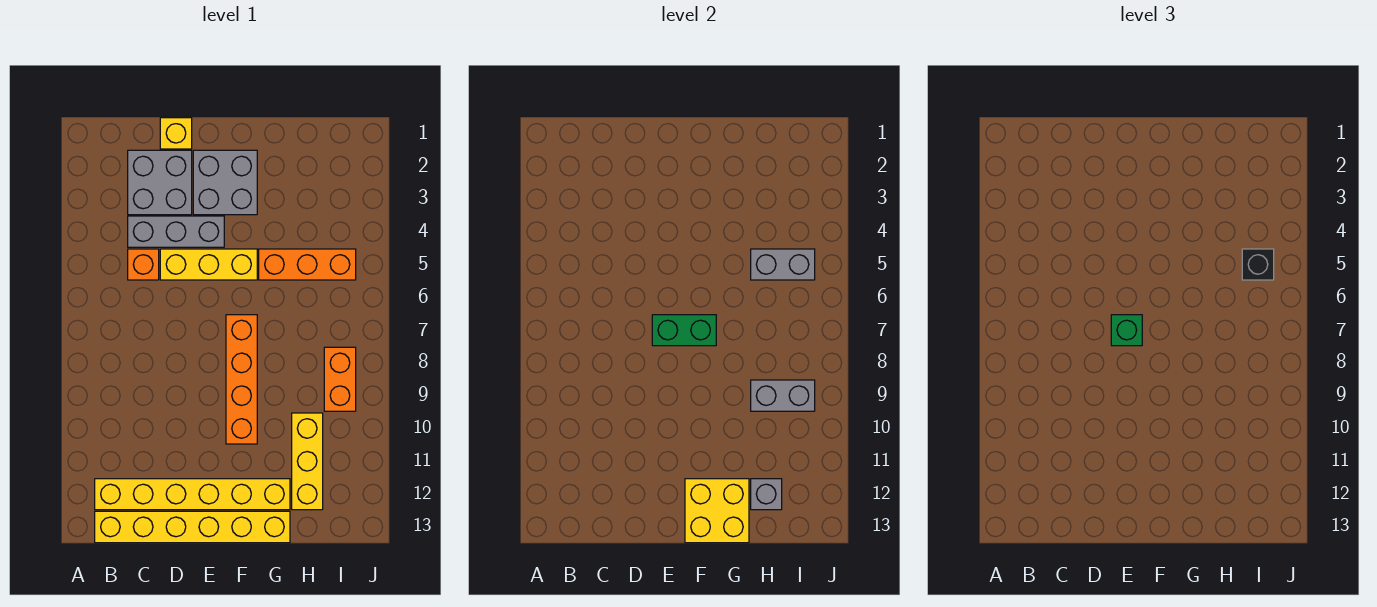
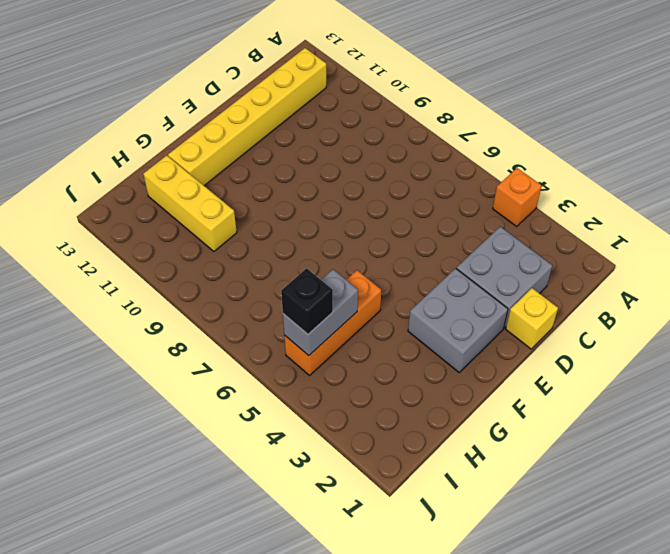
orange 1x1 brick [493,168,542,226] -> orange 1x1 brick moved to [128,249,159,280]
none -> yellow 1x6 brick [95,511,290,543]
none -> grey 1x3 brick [128,216,224,247]
none -> yellow 1x3 brick [160,249,257,280]

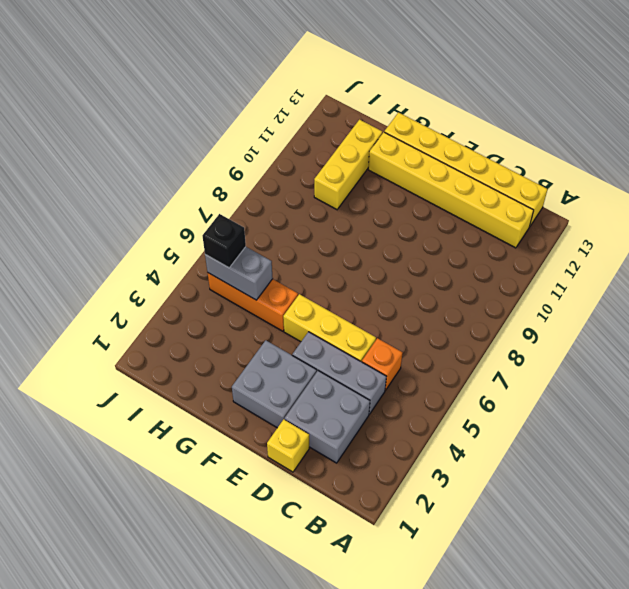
none -> orange 1x4 brick [226,315,257,444]
none -> orange 1x2 brick [324,347,356,411]
none -> green 1x2 brick [652,315,716,346]

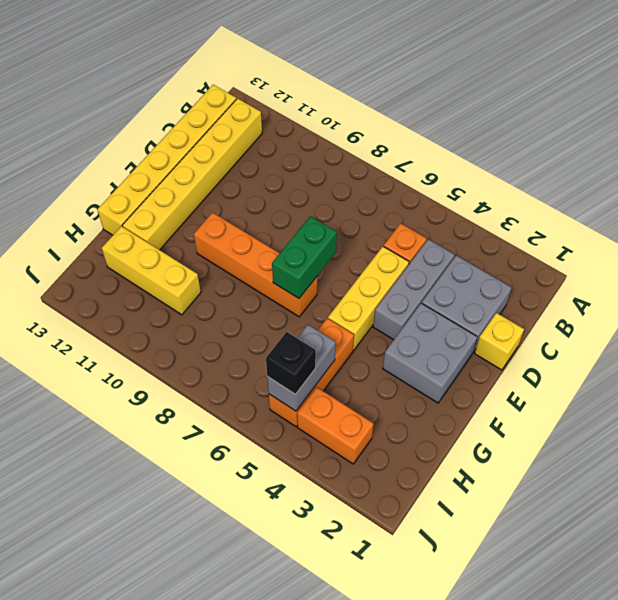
orange 1x2 brick [297,387,374,464] -> orange 1x2 brick moved to [324,347,356,411]
none -> yellow 2x2 brick [685,479,749,543]
none -> grey 1x2 brick [751,380,815,411]
none -> grey 1x1 brick [751,479,782,510]

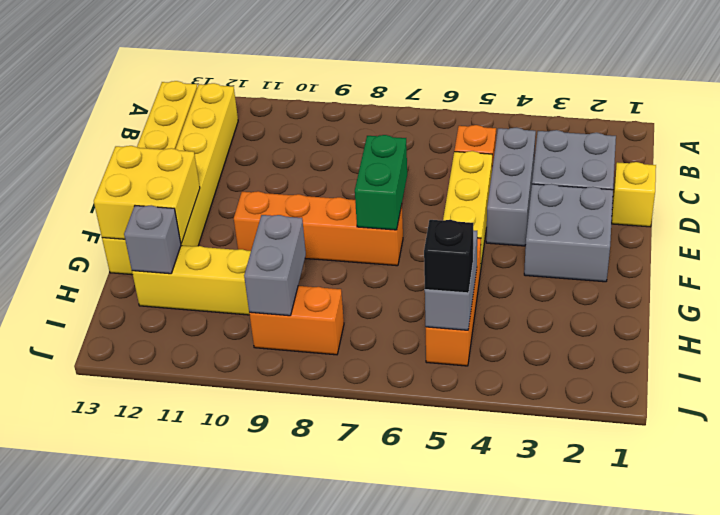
none -> green 1x1 brick [1111,315,1142,346]

